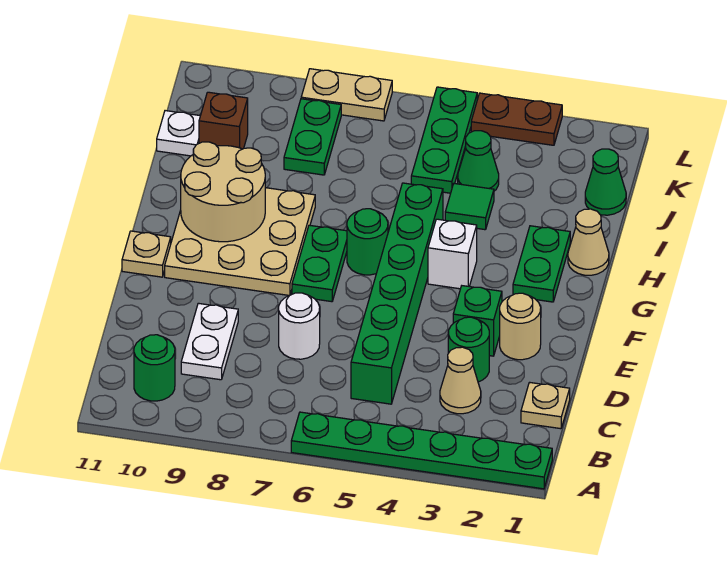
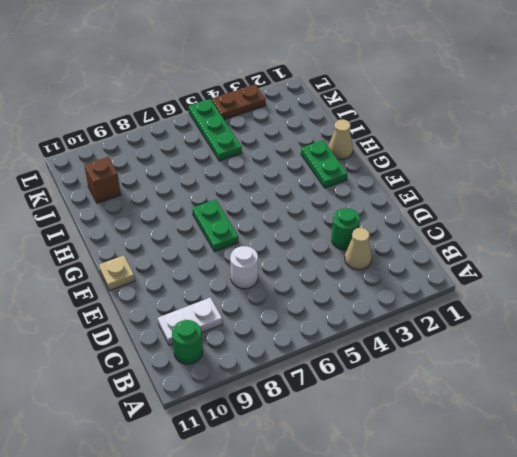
white 1x2 plate [158,298,222,345] -> white 1x2 plate turned to [181,303,238,380]
none -> green 1x6 plate [291,412,552,489]
none -> tan 1x1 plate [521,382,570,429]
none -> green 1x6 brick [351,183,443,404]

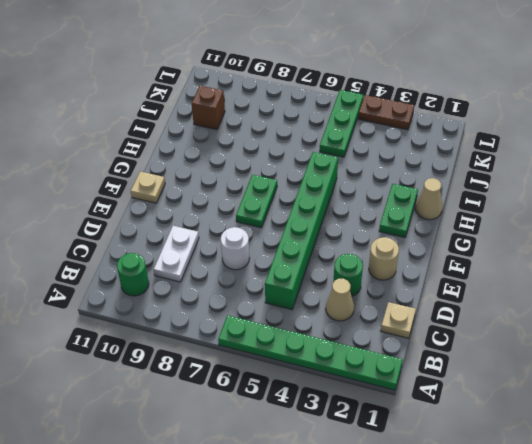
none -> green 1x1 brick [453,286,502,356]
none -> tan 3x3 plate [165,188,315,296]
none -> white 1x1 brick [428,219,477,289]

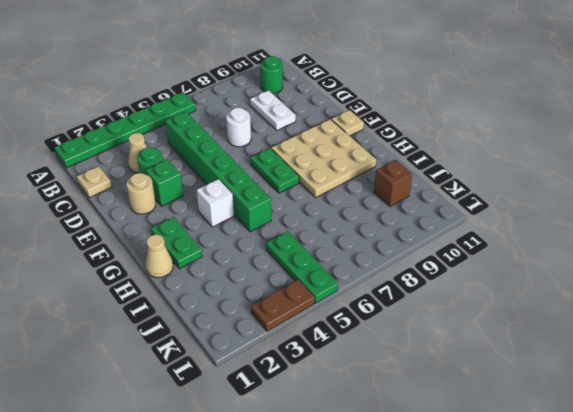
none -> green 1x1 round brick [347,209,388,275]
none -> green 1x1 tile [445,184,494,230]
none -> green 1x1 cone [585,149,626,215]

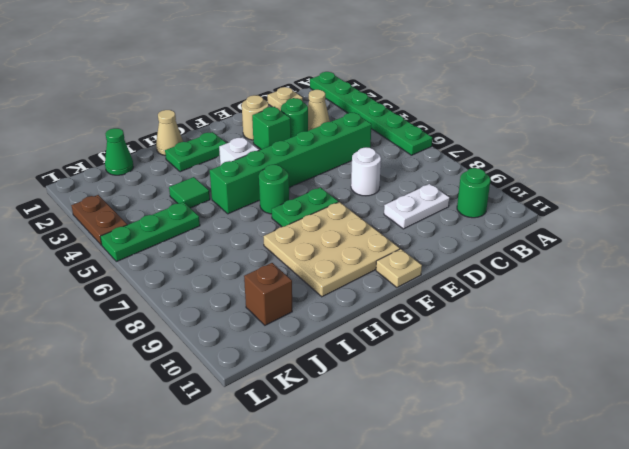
none -> green 1x1 cone [458,131,499,191]
none -> green 1x2 plate [284,99,341,175]
none -> white 1x1 plate [157,111,200,156]

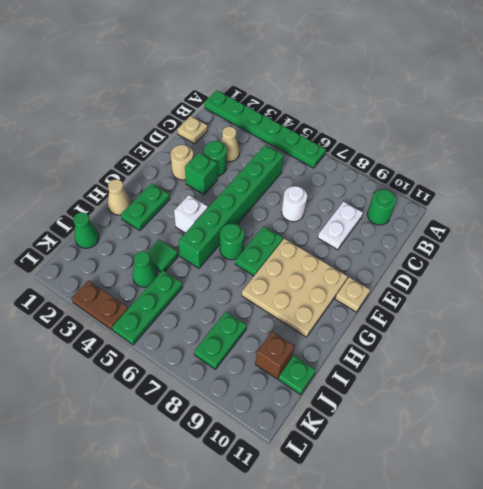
green 1x1 plate [278,356,316,395] -> white 1x1 plate [157,111,200,156]
none -> tan 1x2 plate [301,69,392,121]
none -> tan 2x2 round brick [181,142,265,242]

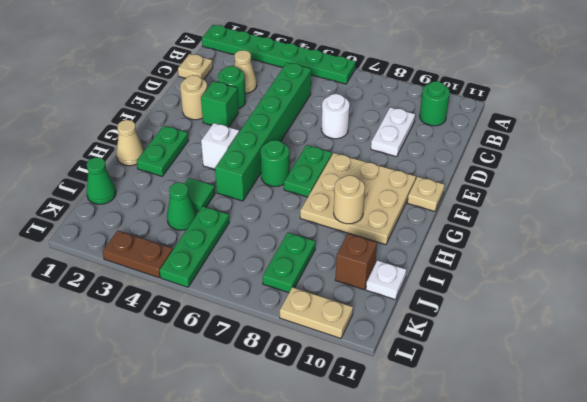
tan 1x1 round brick [334,175,365,224] -> tan 2x2 round brick [181,142,265,242]
tan 1x2 plate [280,287,353,339] -> tan 1x2 plate moved to [301,69,392,121]

